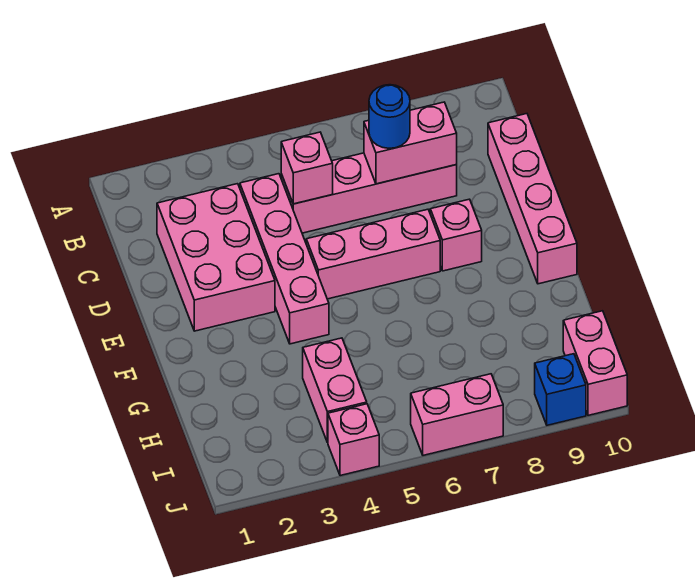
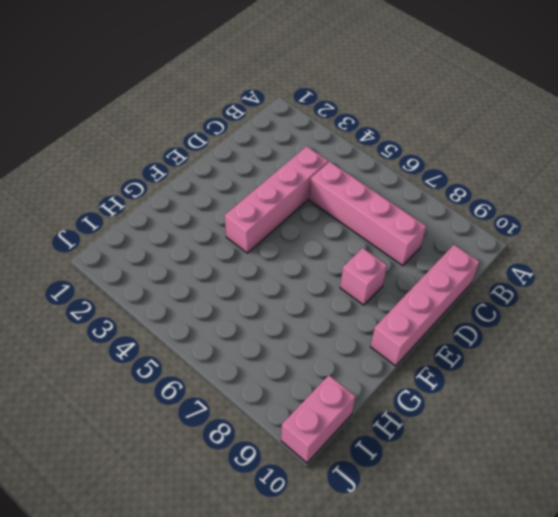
none -> pink 2x3 brick [157,184,275,331]
none -> pink 1x3 brick [306,209,440,299]
none -> pink 1x2 brick [303,338,367,443]

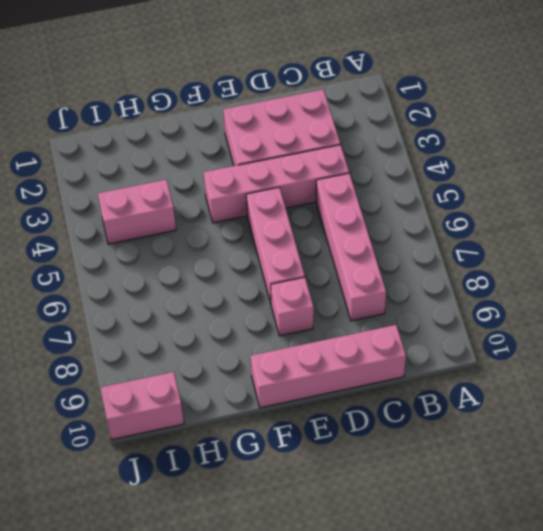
none -> pink 1x1 brick [328,404,379,476]
none -> pink 1x2 brick [411,374,503,455]
none -> blue 1x1 brick [535,354,586,425]

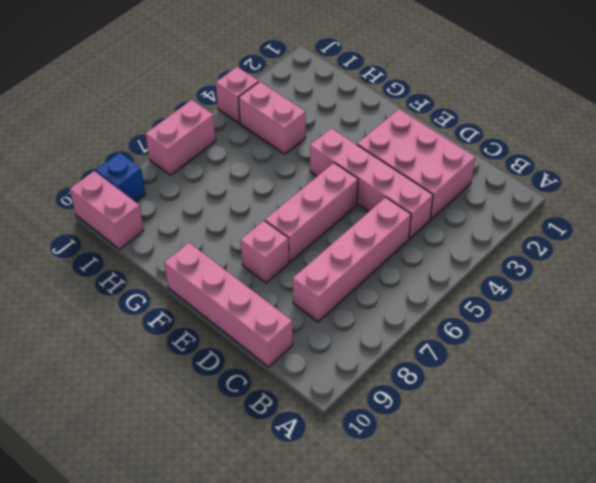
none -> pink 1x1 brick [281,132,333,204]
none -> pink 1x2 brick [364,102,457,184]
none -> blue 1x1 round brick [369,85,410,148]

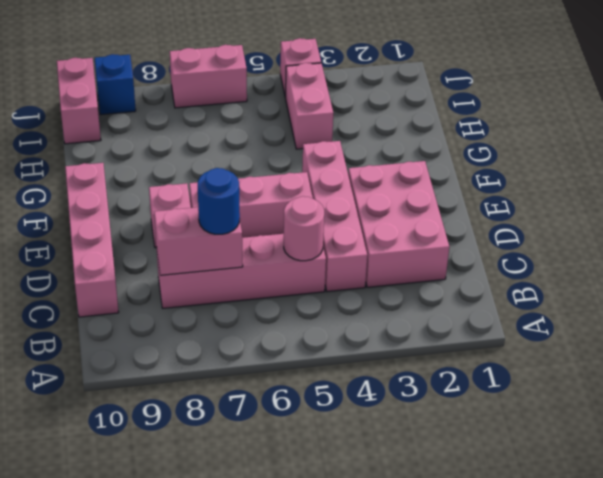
pink 1x1 round brick [284,196,324,261] -> pink 1x1 brick [281,132,333,204]

